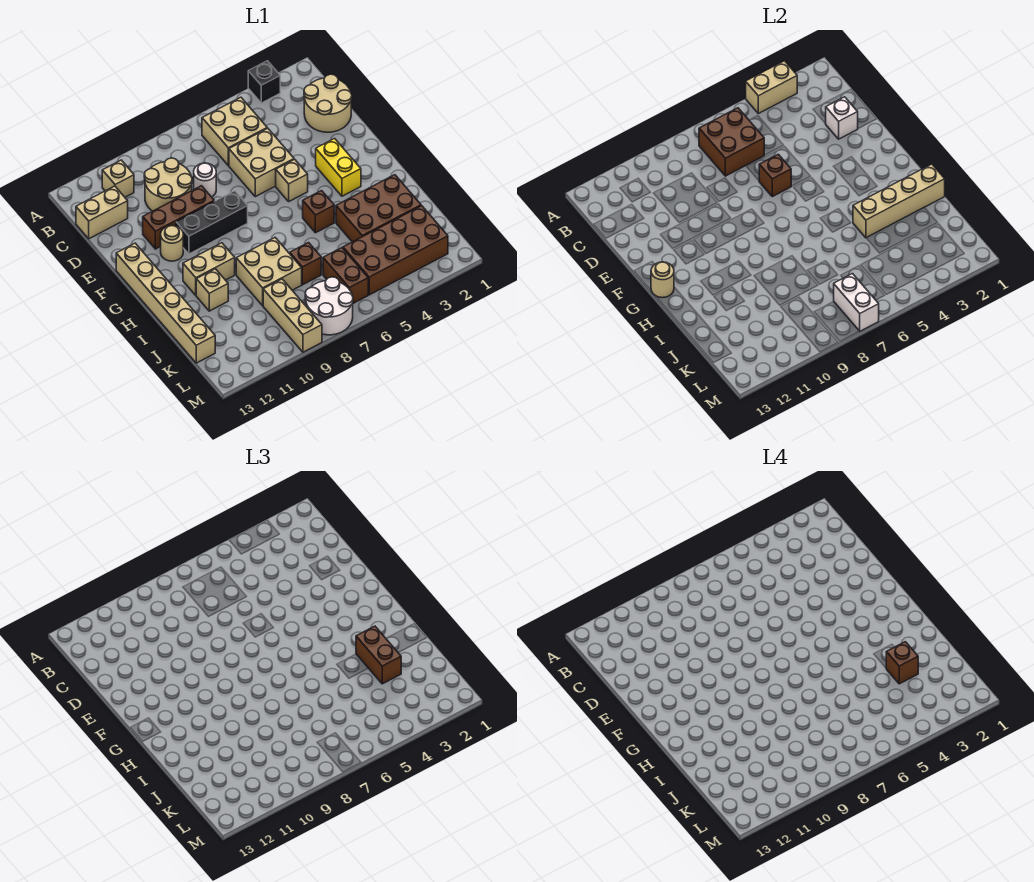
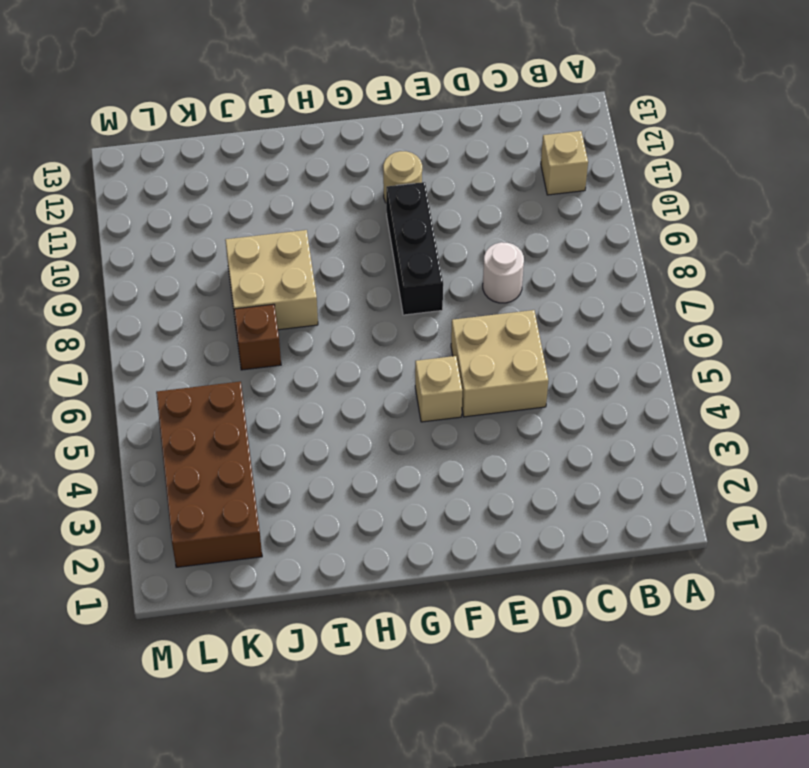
none -> black 1x1 brick [248,61,280,103]
none -> tan 2x2 brick [202,97,267,166]
none -> tan 2x2 round brick [304,74,352,132]
none -> tan 2x2 round brick [144,158,192,211]

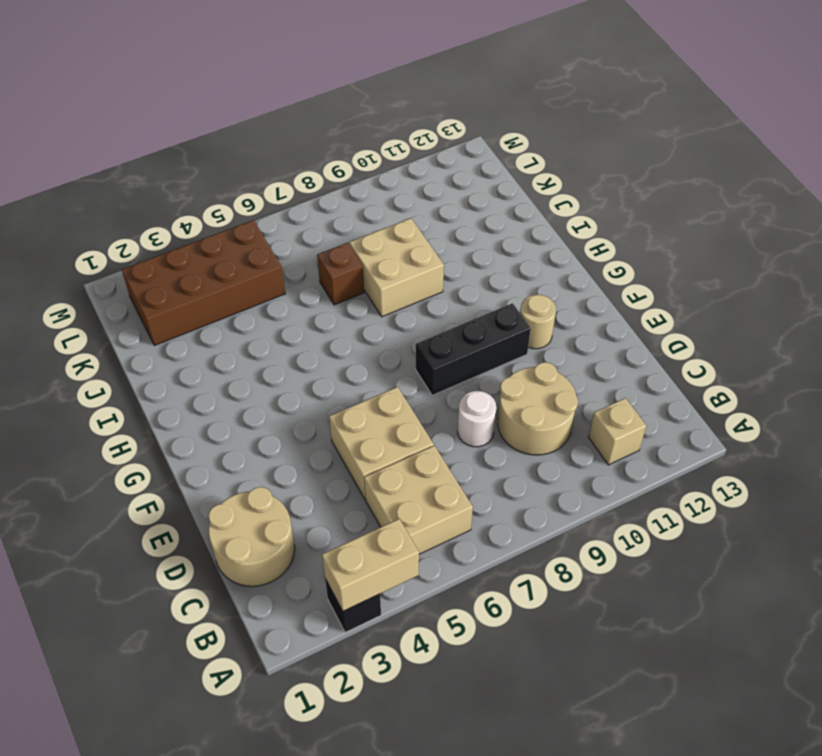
none -> tan 1x2 brick [76,186,128,239]
none -> brown 1x3 brick [143,186,214,249]
none -> yellow 1x2 brick [316,139,361,196]
none -> tan 1x1 brick [276,159,308,201]

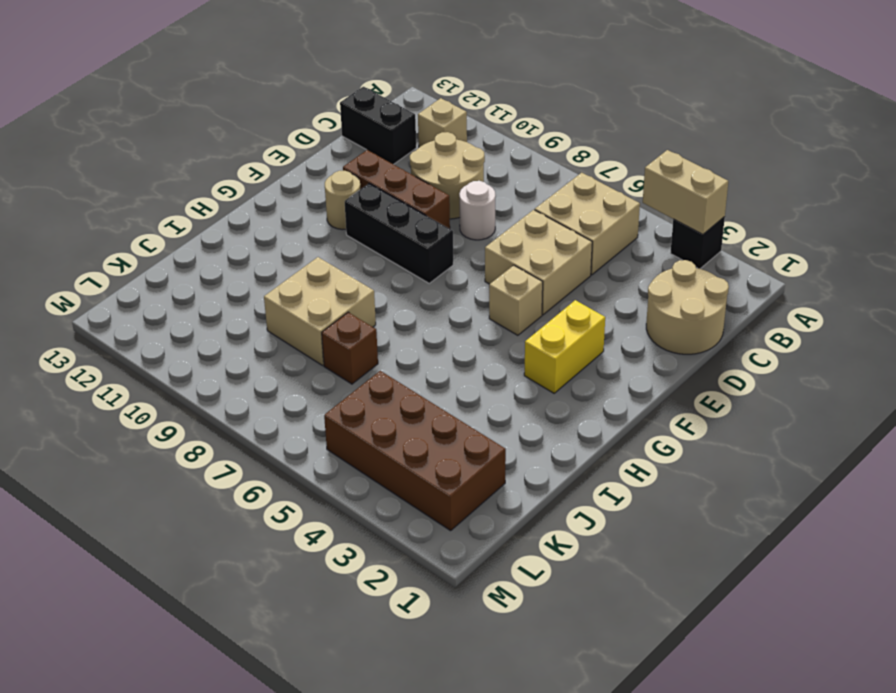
black 1x2 brick [340,87,416,164] -> tan 1x2 brick [76,186,128,239]
none -> tan 1x6 brick [116,243,215,363]
none -> brown 1x1 brick [303,191,334,233]
none -> tan 1x2 brick [183,243,235,295]
none -> brown 2x3 brick [336,175,421,242]

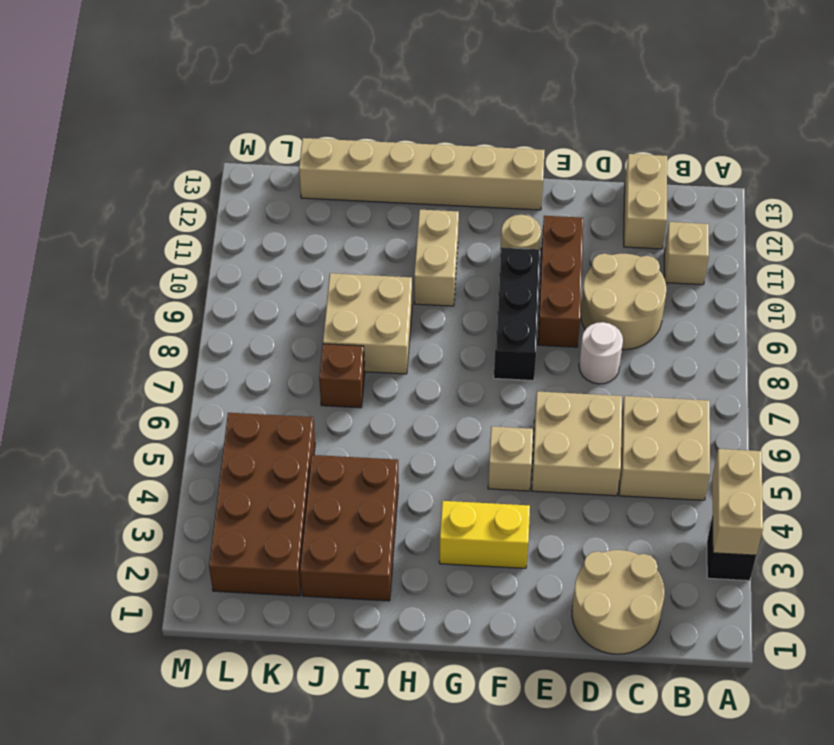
none -> brown 1x1 brick [303,191,334,233]
none -> tan 1x1 brick [196,269,228,311]
none -> brown 1x2 brick [323,248,368,303]
none -> tan 1x3 brick [263,279,322,352]

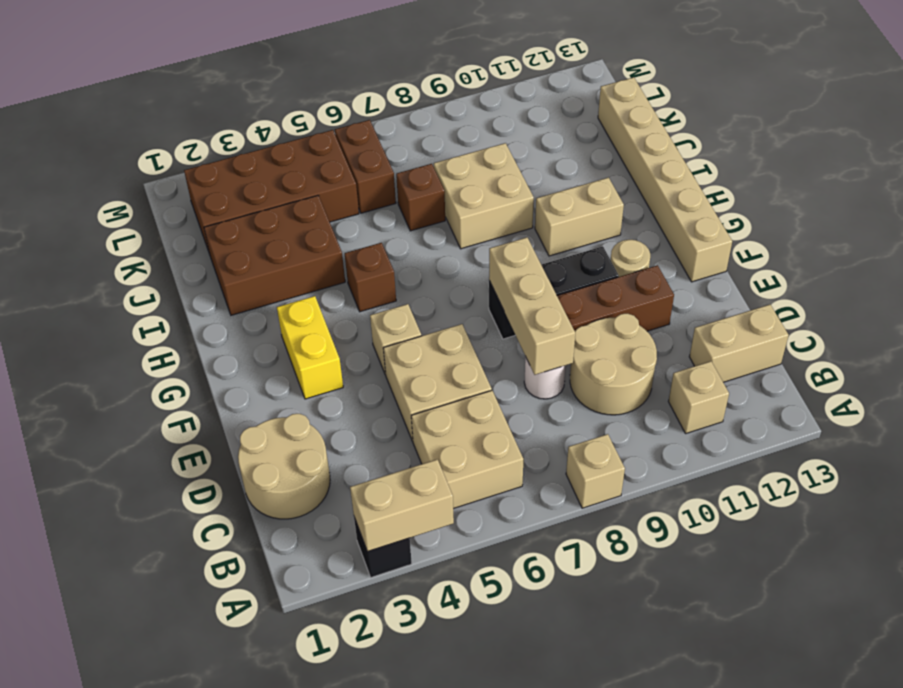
tan 1x1 brick [566,434,625,508] -> tan 1x1 brick moved to [196,269,228,311]
tan 1x3 brick [489,237,575,375] -> tan 1x3 brick moved to [263,279,322,352]
none -> white 2x2 round brick [305,277,353,335]
none -> brown 2x2 brick [699,108,764,176]
none -> white 1x1 brick [826,97,858,139]
none -> brown 1x1 brick [759,154,791,197]

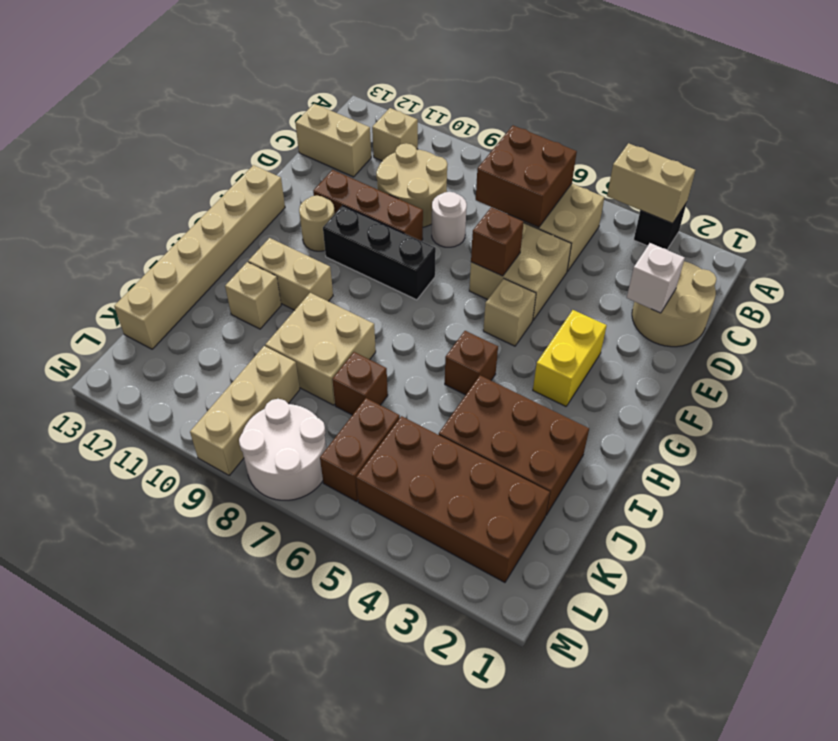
none -> tan 1x1 round brick [651,262,674,298]
none -> tan 1x4 brick [853,164,945,238]
none -> white 1x2 brick [834,274,879,331]
none -> brown 1x2 brick [356,626,401,684]

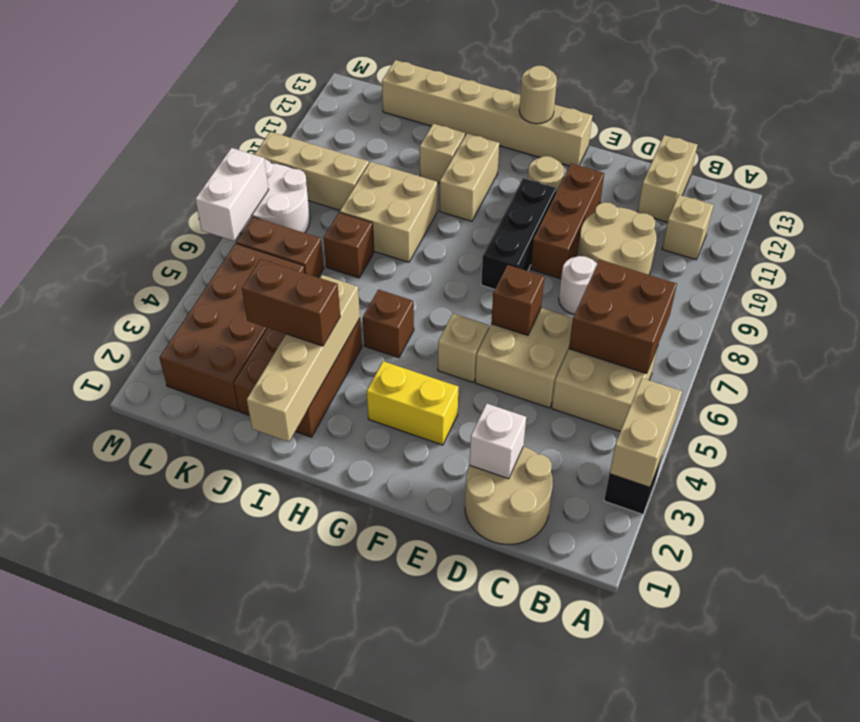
white 1x2 brick [195,148,268,241] -> white 1x2 brick turned to [834,274,879,331]
none -> brown 1x1 brick [886,642,918,684]

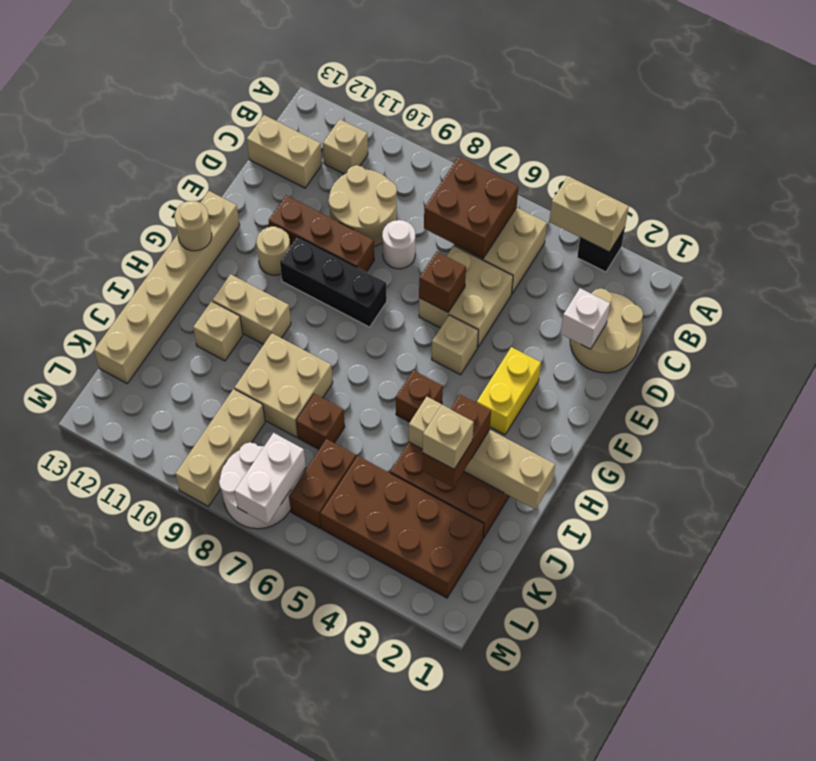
tan 1x1 brick [423,405,474,469] -> brown 1x1 brick [886,642,918,684]

